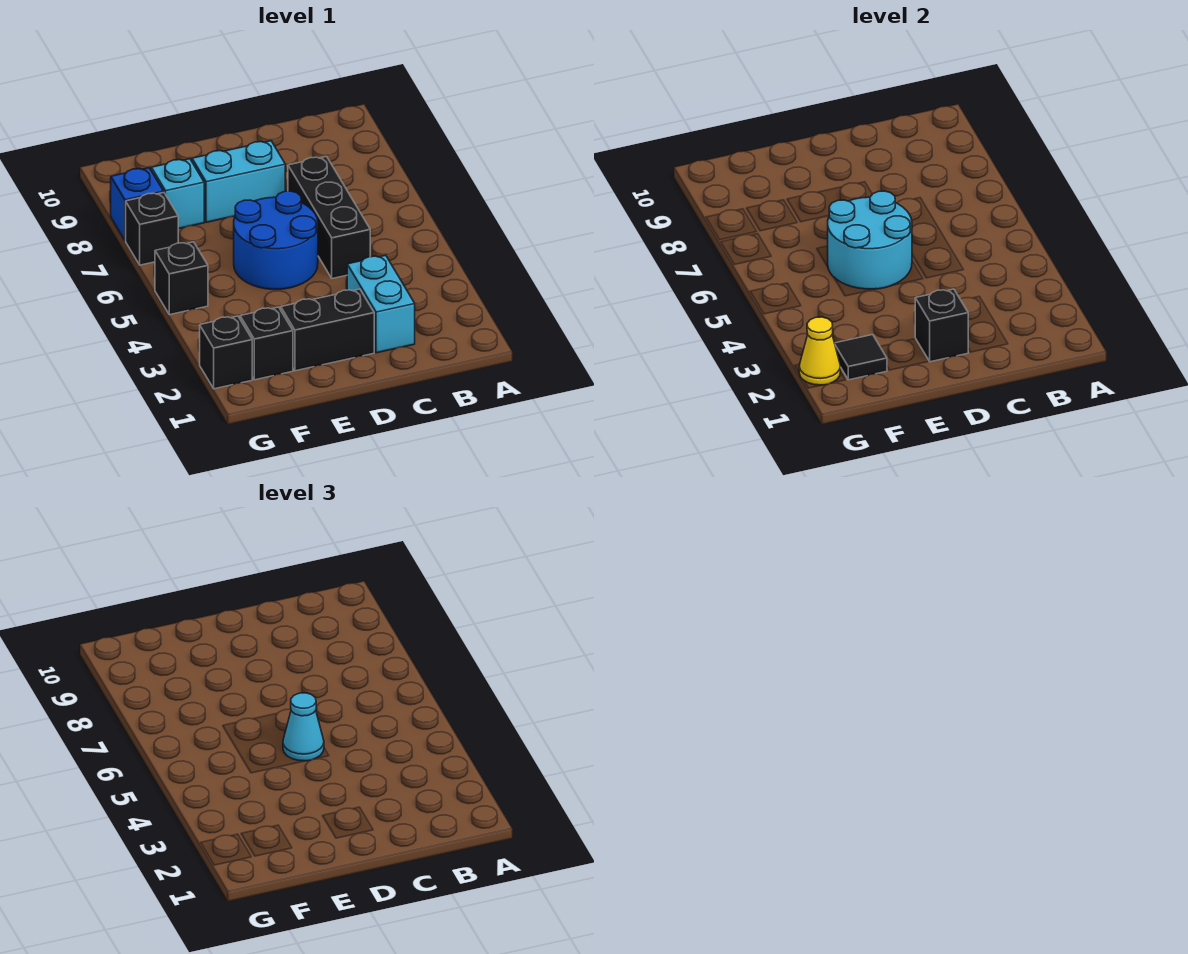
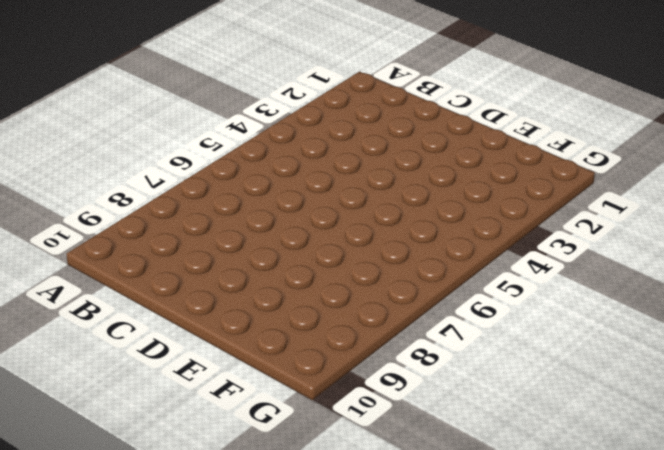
none -> cyan 1x2 brick [347,255,415,353]
none -> black 1x3 brick [288,157,370,279]
none -> black 1x2 brick [281,289,374,371]

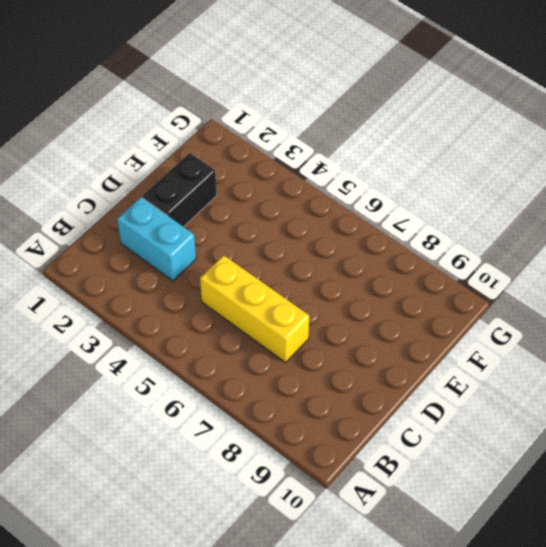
yellow 1x3 brick [200,255,309,362] -> black 1x3 brick [288,157,370,279]
none -> blue 2x2 round brick [234,191,318,289]
none -> cyan 1x2 brick [192,141,285,222]
none -> black 1x1 brick [240,307,293,380]

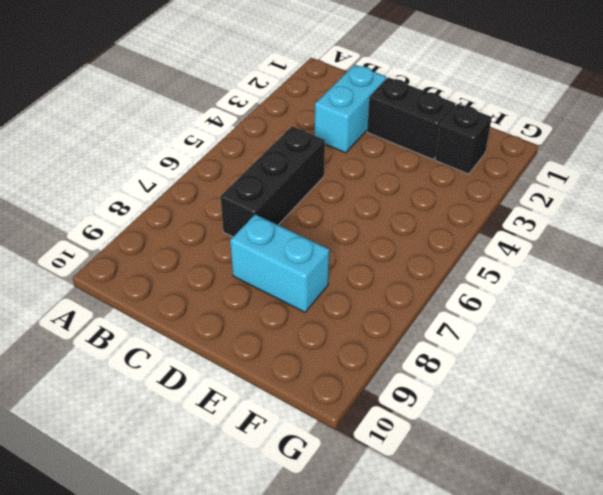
none -> blue 2x2 round brick [234,191,318,289]
none -> cyan 1x1 brick [151,159,204,229]
none -> black 1x1 brick [200,316,252,389]

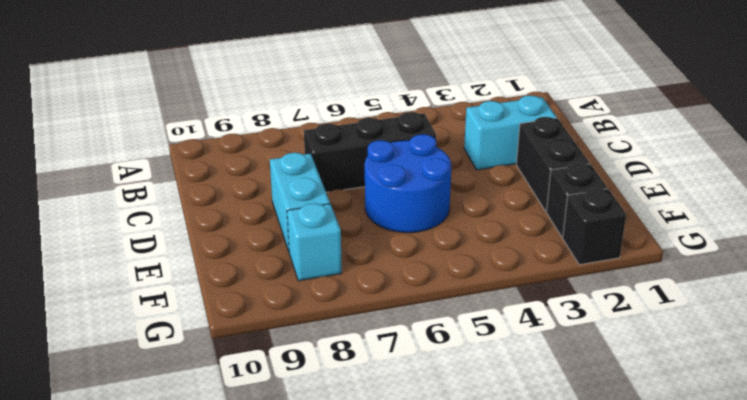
none -> black 1x1 brick [155,242,208,315]
none -> black 1x1 brick [126,193,178,265]
none -> blue 1x1 brick [111,168,164,240]

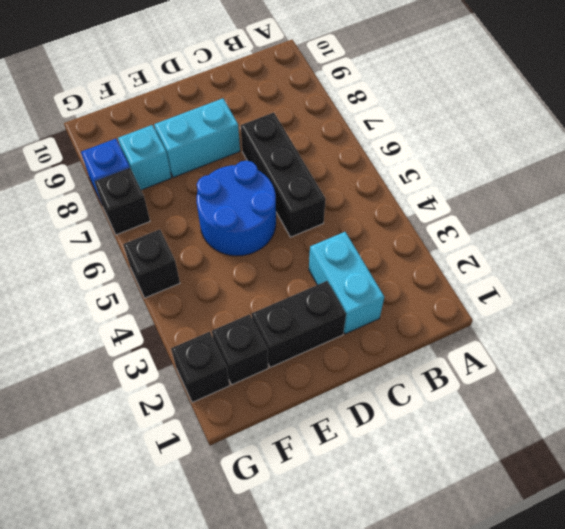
none -> black 1x1 brick [915,289,968,362]
none -> cyan 2x2 round brick [828,191,912,289]
none -> black 1x1 tile [835,335,887,380]

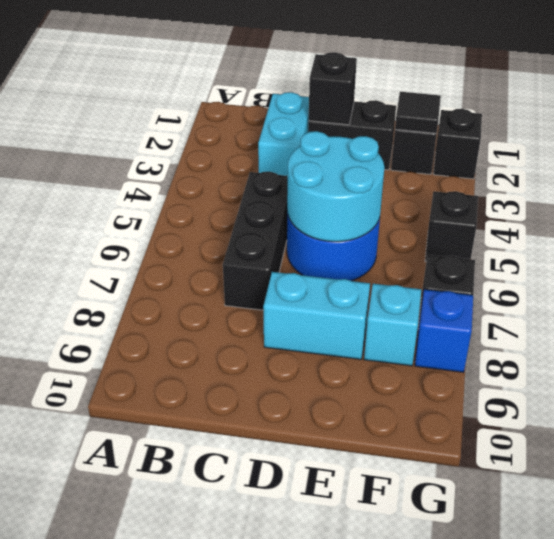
none -> yellow 1x1 cone [799,317,840,385]
none -> cyan 1x1 cone [283,693,324,761]

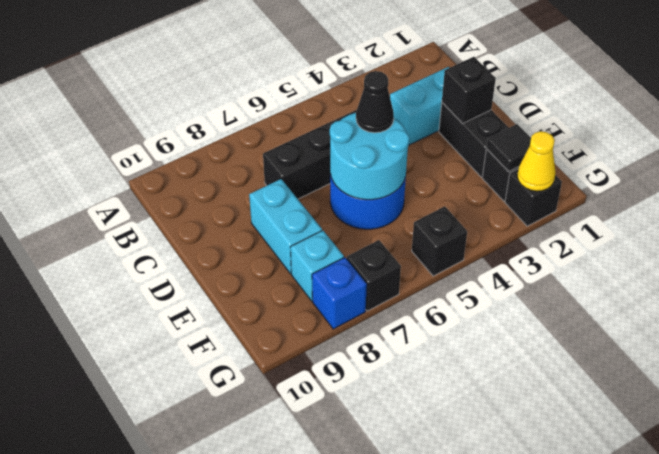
black 1x1 cone [356,71,394,133] -> cyan 1x1 cone [283,693,324,761]

